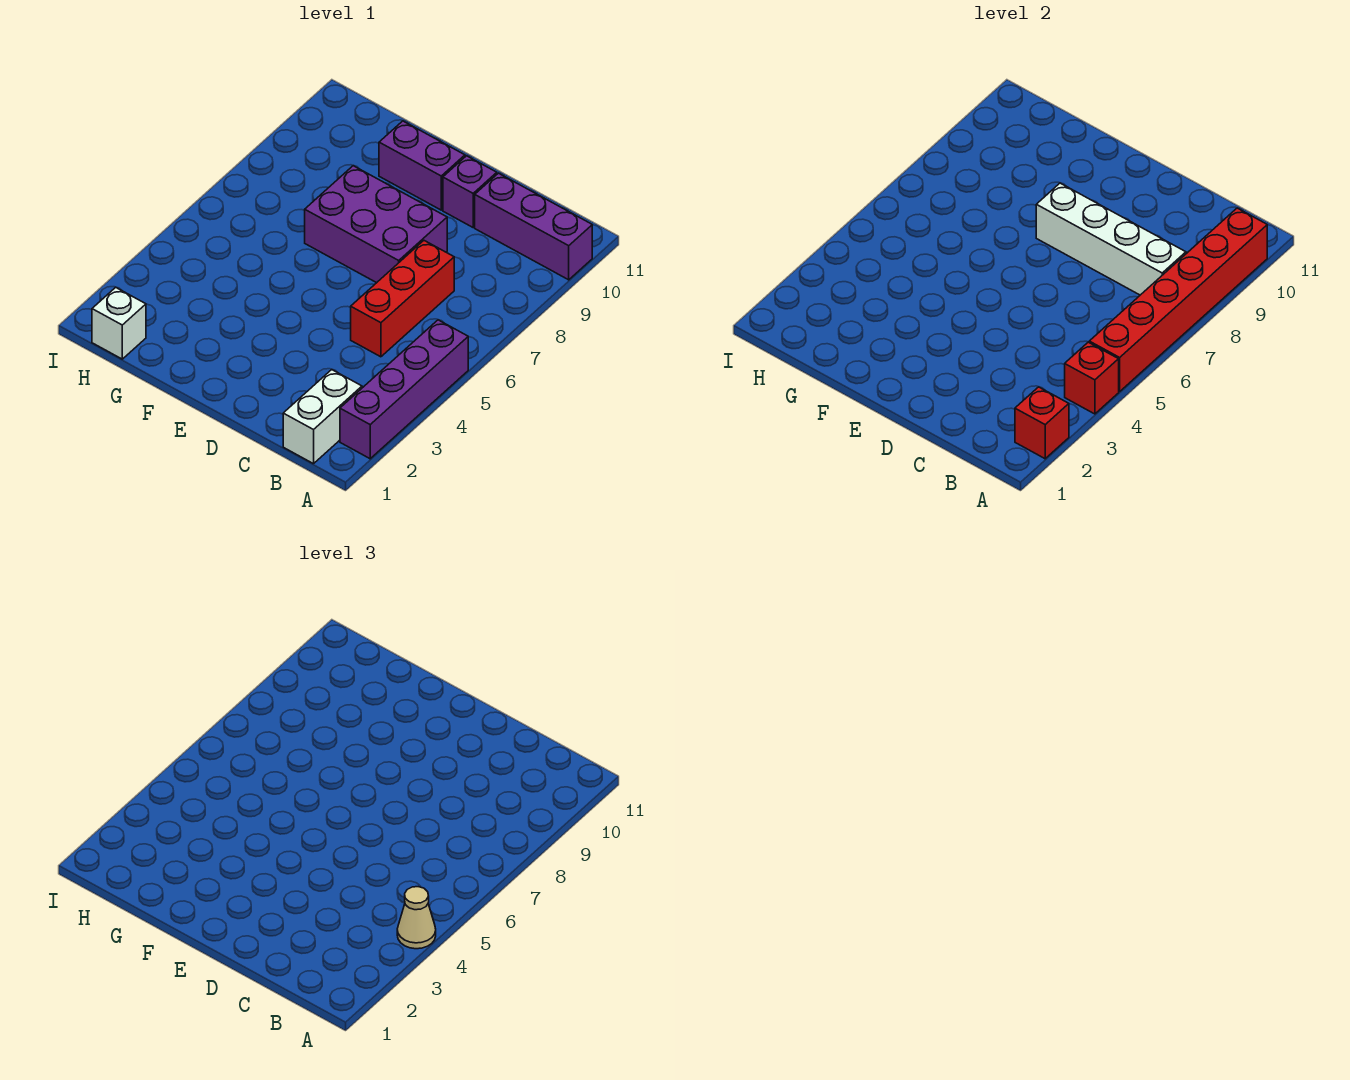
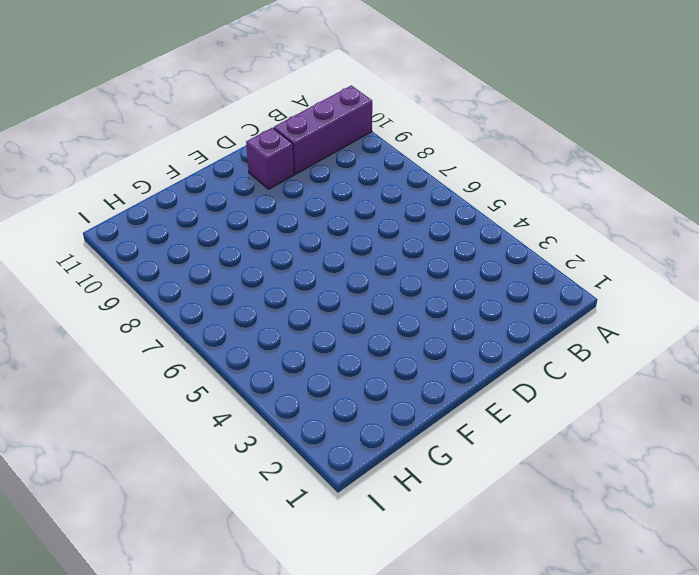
none -> purple 1x4 brick [340,320,468,459]
none -> white 1x2 brick [283,370,362,464]
none -> red 1x3 brick [351,241,454,357]

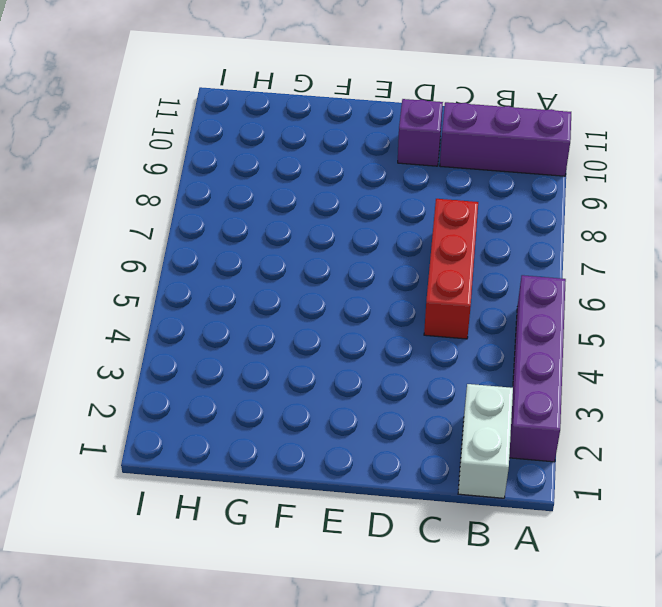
none -> purple 2x3 brick [305,166,447,283]
none -> purple 1x2 brick [379,121,465,210]
none -> white 1x1 brick [92,287,146,359]

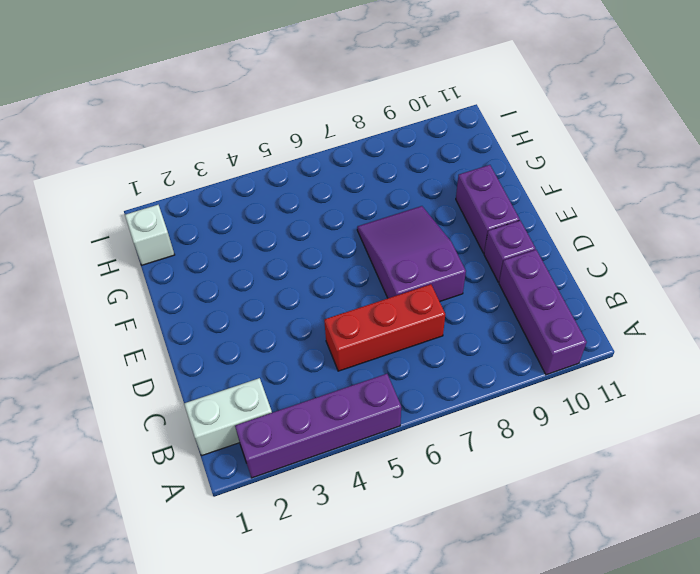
purple 2x3 slope [357,206,466,301] -> purple 2x3 brick [305,166,447,283]
none -> red 1x1 brick [1015,387,1069,459]
none -> red 1x1 brick [1065,342,1119,414]
none -> red 1x6 brick [1089,208,1267,392]

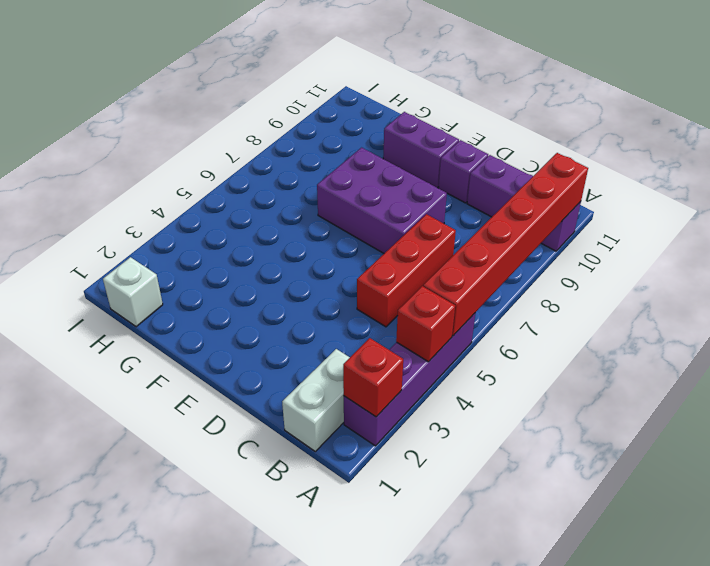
none -> white 1x4 brick [1036,183,1186,295]
none -> tan 1x1 cone [397,887,436,949]

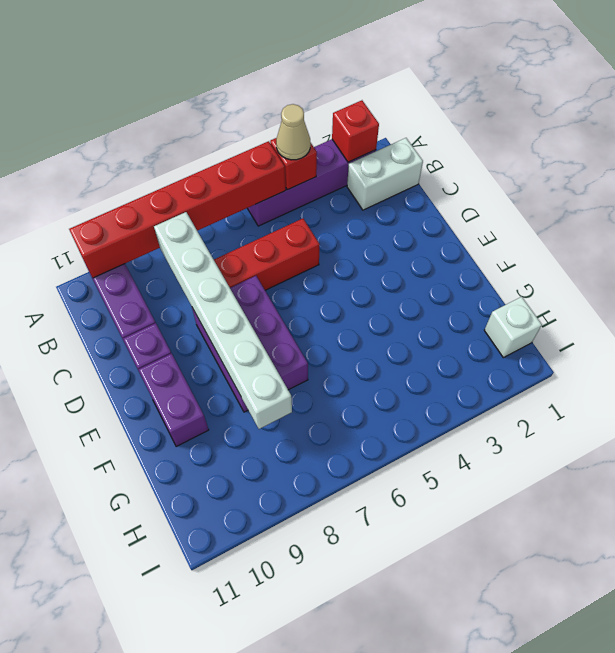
white 1x6 brick [154,212,292,429] -> white 1x4 brick [1036,183,1186,295]

